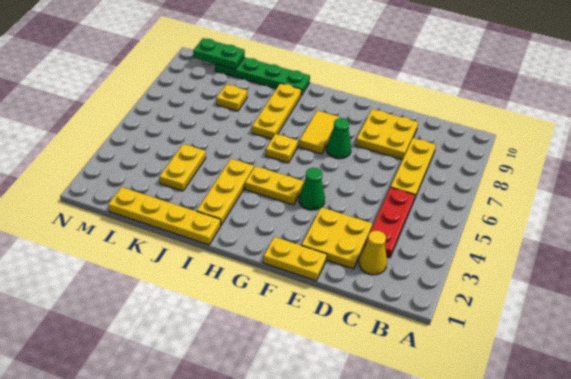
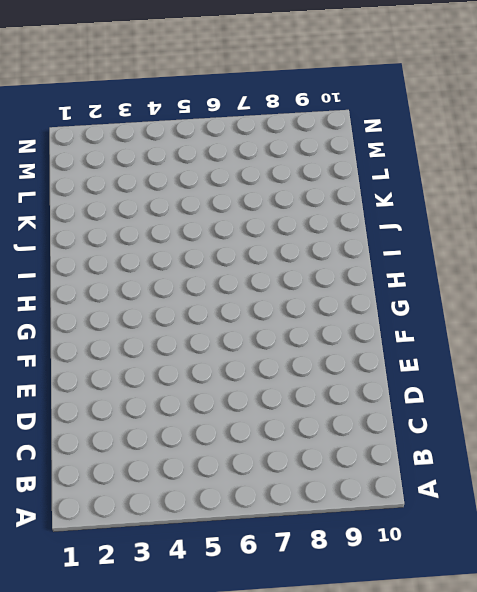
none -> yellow 1x1 cone [359,231,387,275]
none -> red 1x3 plate [365,187,415,258]
none -> yellow 1x3 plate [391,138,436,199]

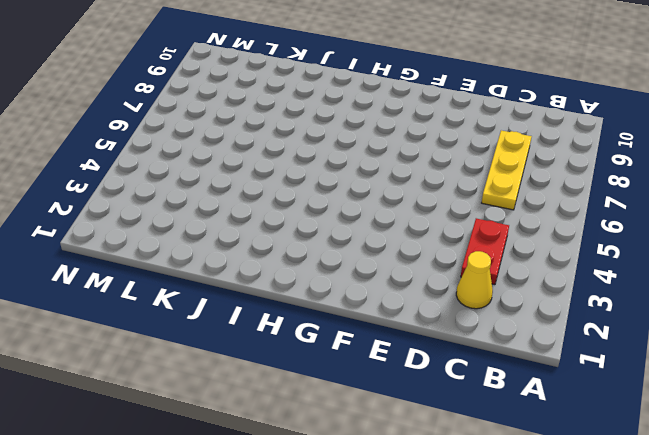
red 1x2 plate [461,218,509,285] -> red 1x3 plate [365,187,415,258]
none -> yellow 2x2 plate [301,207,372,269]
none -> yellow 2x2 plate [356,109,418,160]
none -> yellow 1x2 plate [263,237,327,281]

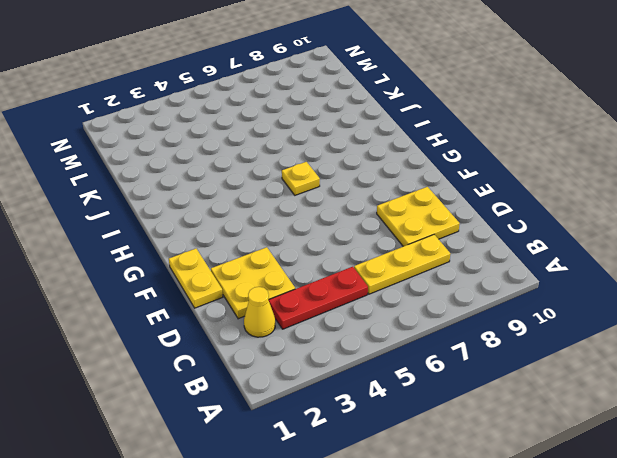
none -> green 1x1 cone [299,168,325,210]
none -> green 1x1 cone [327,118,351,159]
none -> yellow 1x2 plate [245,166,304,205]

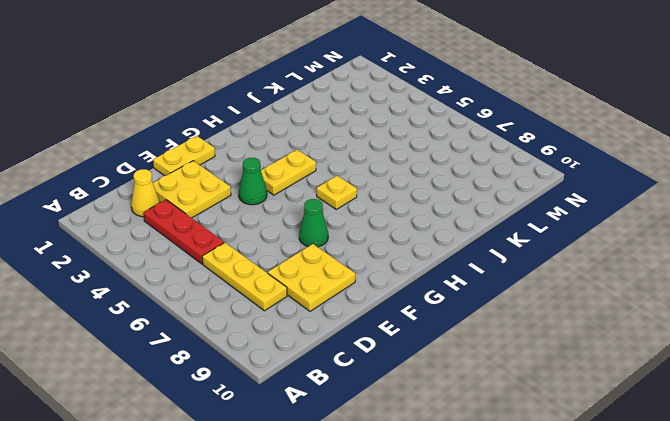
none -> yellow 1x2 tile [299,110,339,154]
none -> yellow 1x4 plate [108,187,221,245]
none -> yellow 1x3 plate [197,159,254,225]

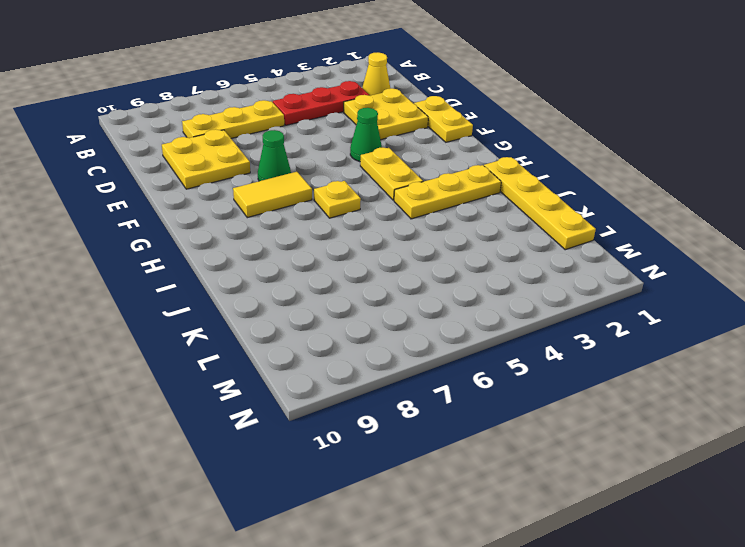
none -> yellow 1x3 plate [252,83,302,139]
none -> green 1x4 plate [215,57,310,95]
none -> yellow 1x2 plate [159,144,206,191]

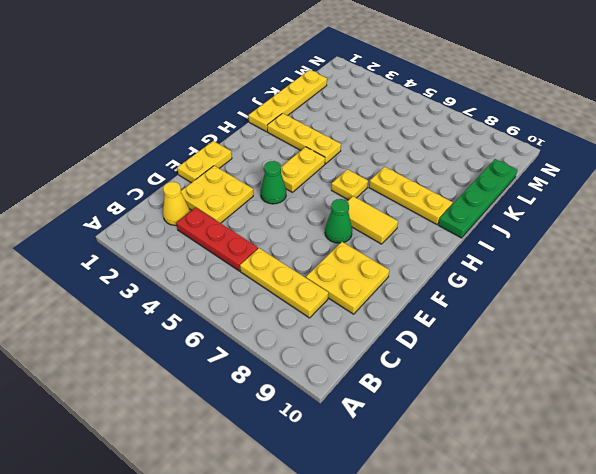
none -> yellow 1x2 plate [159,144,206,191]
none -> yellow 1x1 plate [216,84,247,111]
none -> green 1x2 plate [193,38,245,69]

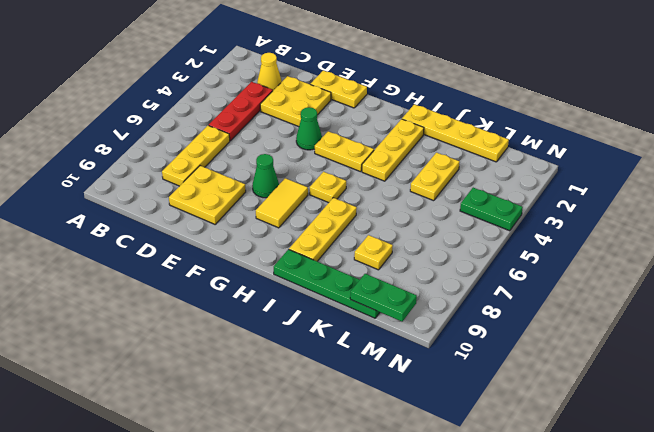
green 1x2 plate [460,188,523,231] -> none

